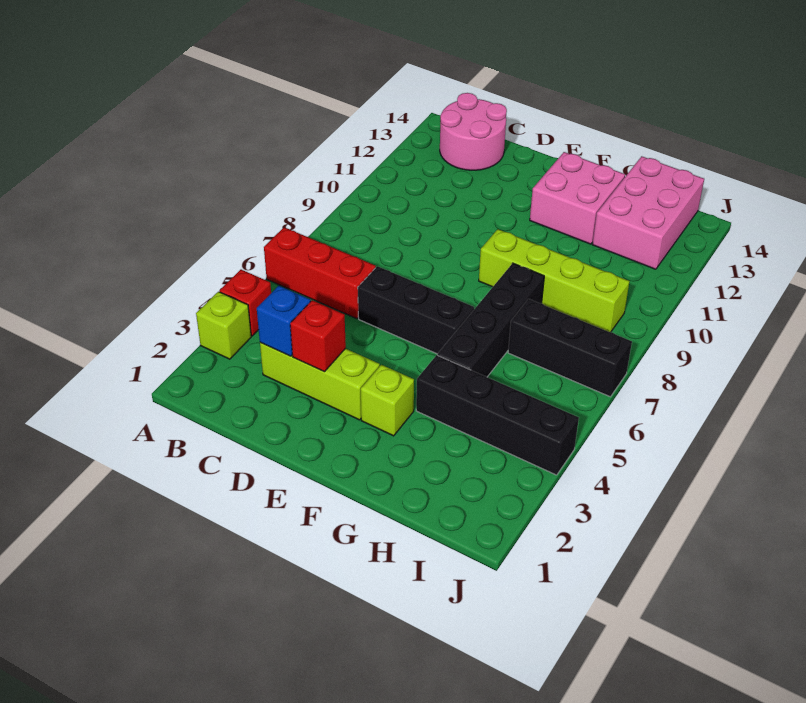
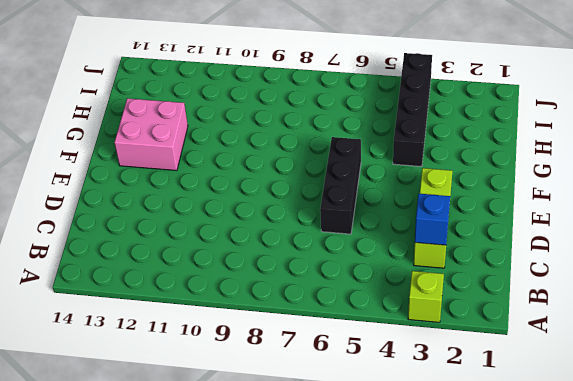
none -> red 1x1 brick [219,270,271,336]
none -> red 1x3 brick [264,227,376,319]
none -> pink 2x2 round brick [440,93,507,170]

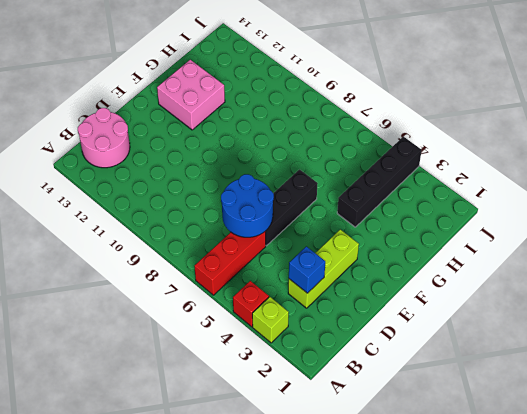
blue 2x2 round brick [221,174,274,237] -> none
none -> lime 1x1 brick [361,365,414,436]
none -> lime 1x4 brick [479,229,630,332]
none -> black 1x4 brick [437,263,544,377]

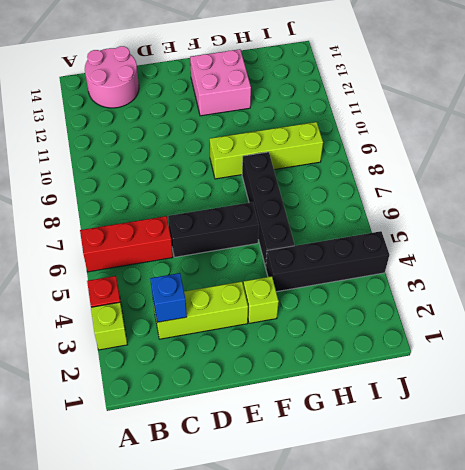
none -> black 1x3 brick [508,299,632,397]
none -> pink 2x3 brick [592,156,704,269]
none -> red 1x1 brick [290,300,346,372]

